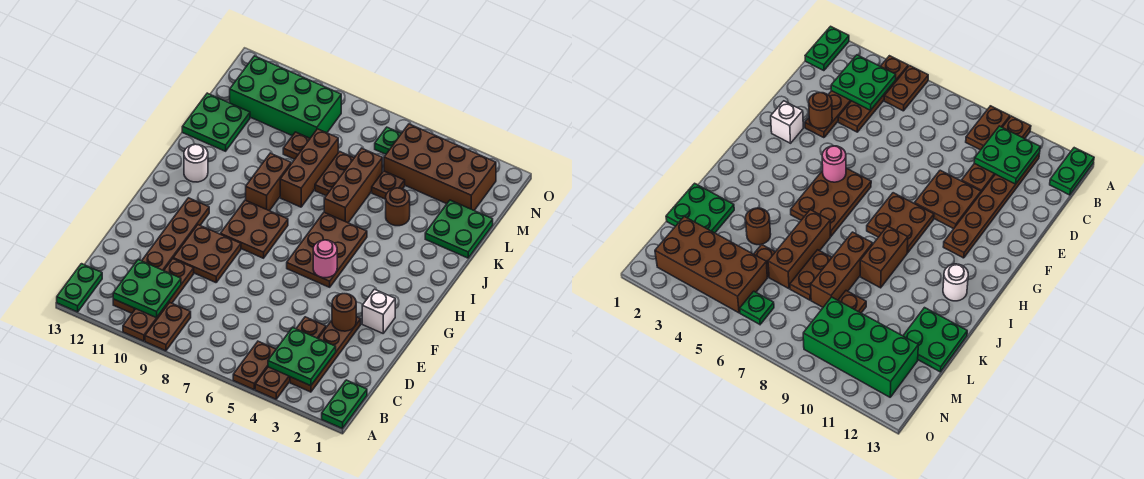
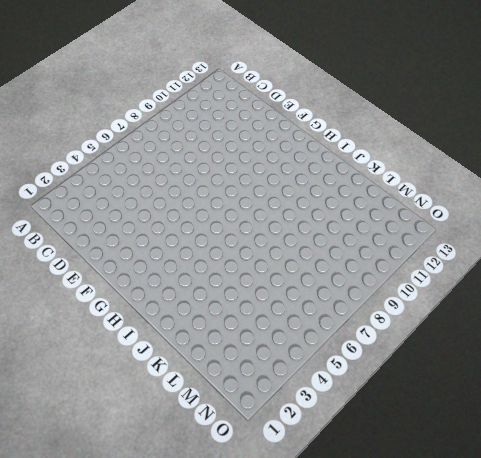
none -> green 1x2 plate [322,380,367,429]
none -> brown 1x4 plate [255,317,326,399]
none -> brown 1x2 plate [233,341,276,390]

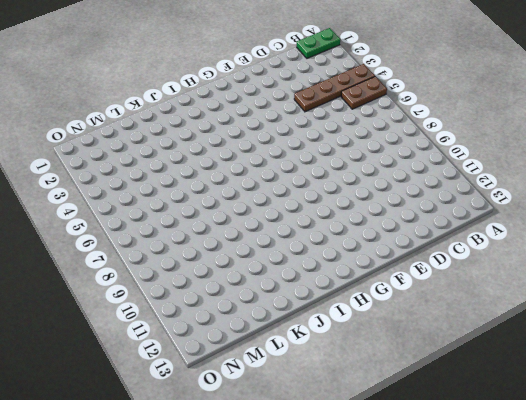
none -> brown 1x2 plate [145,302,191,351]
none -> brown 1x4 plate [123,259,194,341]
none -> green 1x2 plate [57,264,102,312]

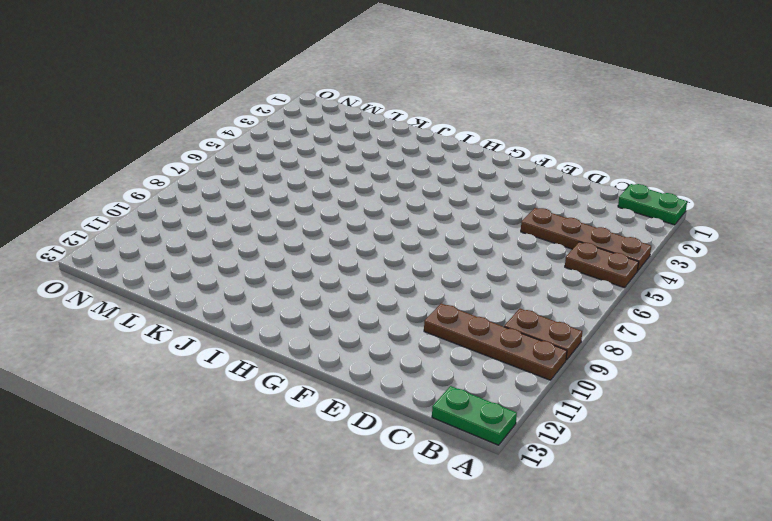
none -> brown 1x4 plate [290,317,361,392]
none -> brown 1x6 plate [113,198,209,313]
none -> brown 2x2 plate [173,225,241,283]

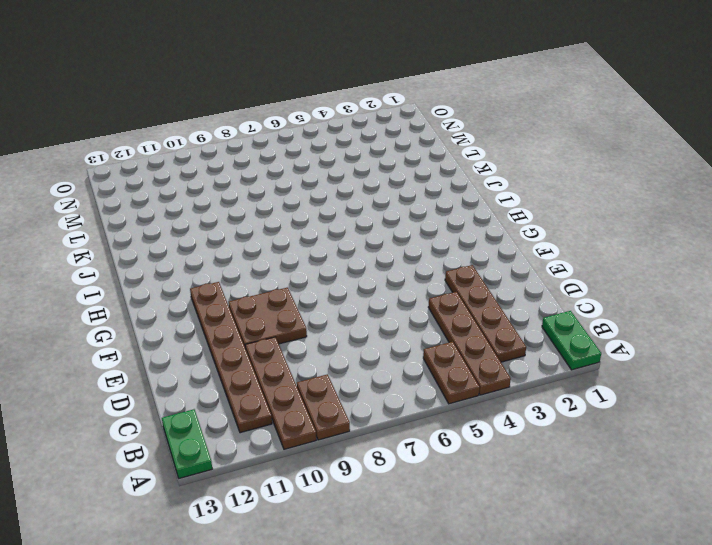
none -> white 1x1 brick [362,289,395,333]
none -> brown 2x3 plate [287,212,367,287]
none -> brown 2x2 plate [220,200,288,258]

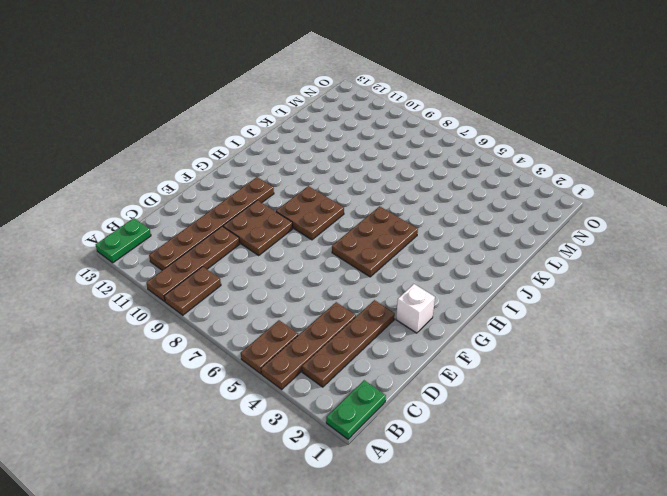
none -> brown 1x2 brick [246,153,291,211]
none -> white 1x1 round brick [184,144,208,182]
none -> brown 1x3 brick [324,148,382,223]

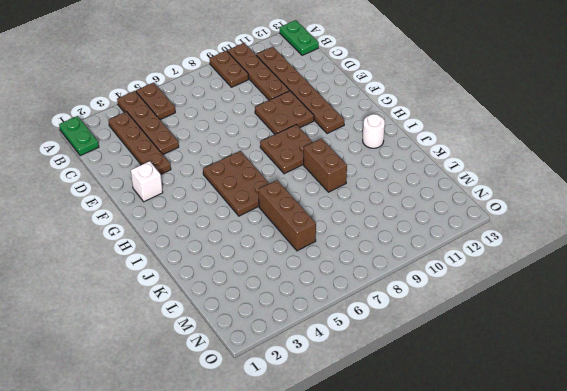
none -> brown 1x3 brick [280,129,338,207]
none -> green 2x2 plate [425,200,493,258]
none -> brown 1x1 round brick [386,188,410,226]

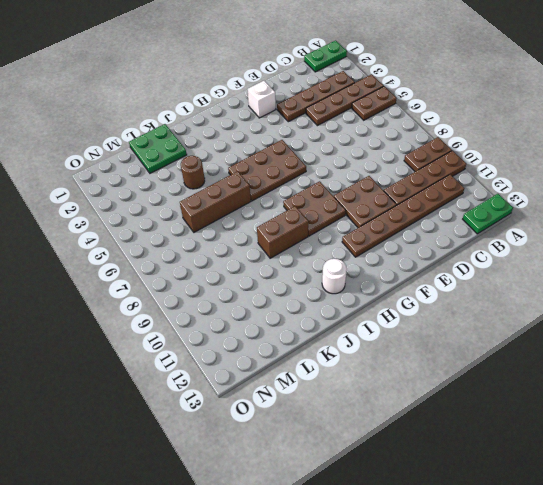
none -> brown 1x3 brick [280,129,338,207]
none -> brown 1x2 plate [315,152,354,196]
none -> green 2x2 plate [182,93,250,151]

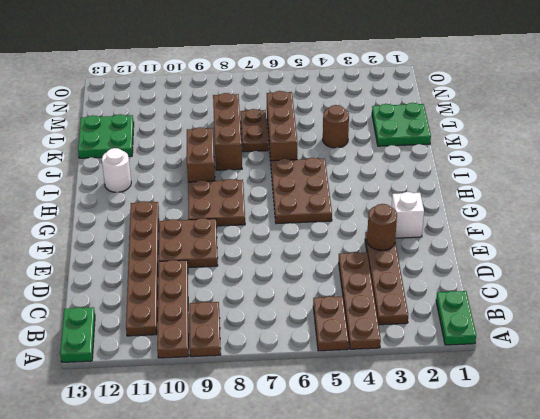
none -> brown 1x1 plate [372,171,405,199]
none -> brown 1x1 plate [283,132,310,159]
none -> brown 2x4 brick [384,124,496,210]

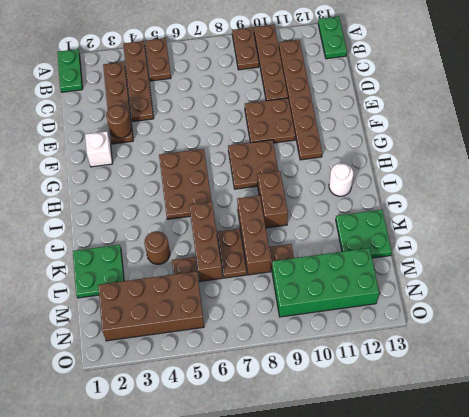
none -> green 1x1 plate [375,127,401,154]
none -> green 2x2 plate [268,327,336,386]
none -> green 2x2 plate [113,260,181,318]

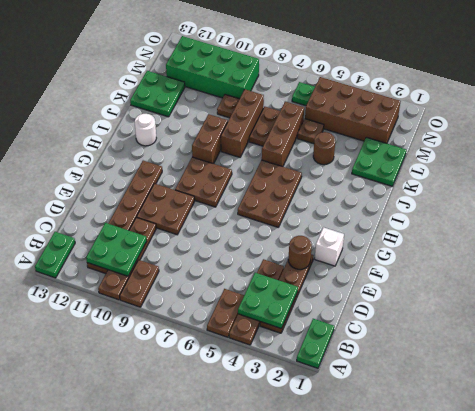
none -> pink 1x1 round brick [313,240,337,278]

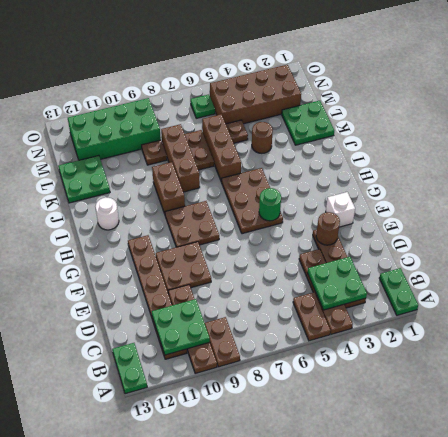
green 1x1 round brick [259,188,281,221] -> pink 1x1 round brick [313,240,337,278]

